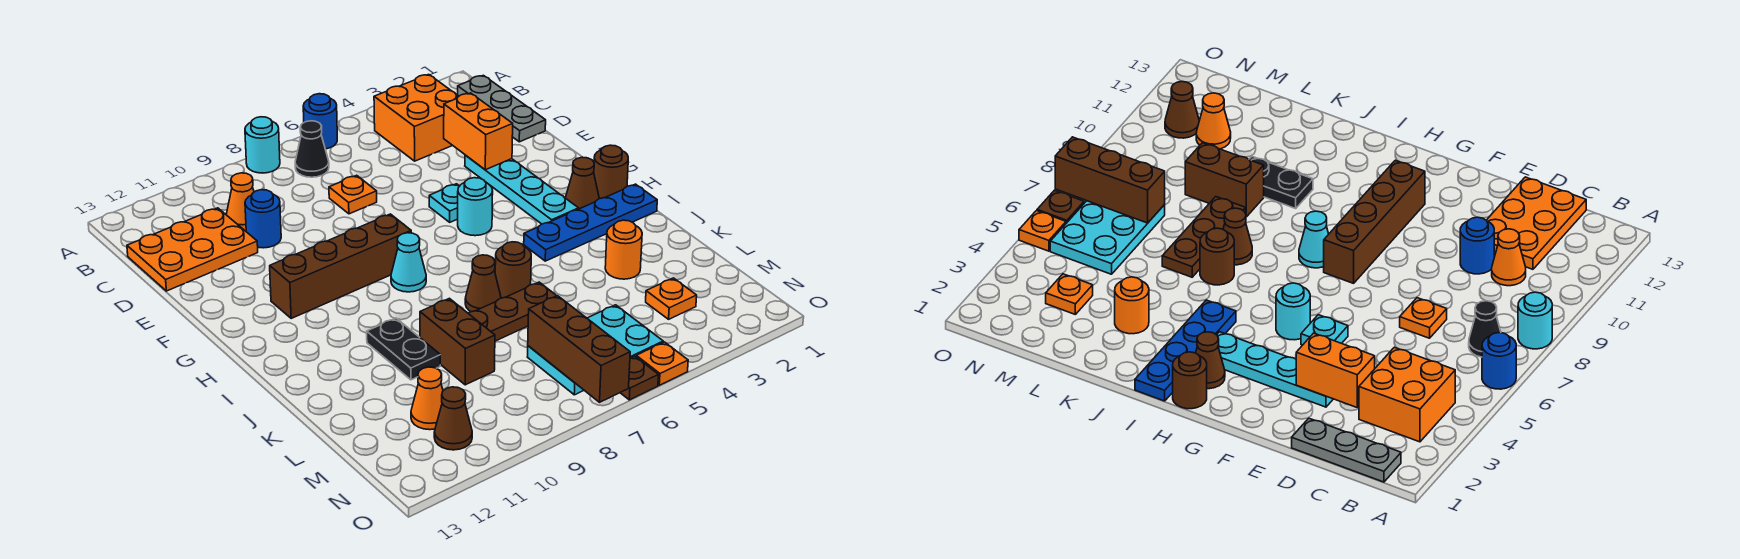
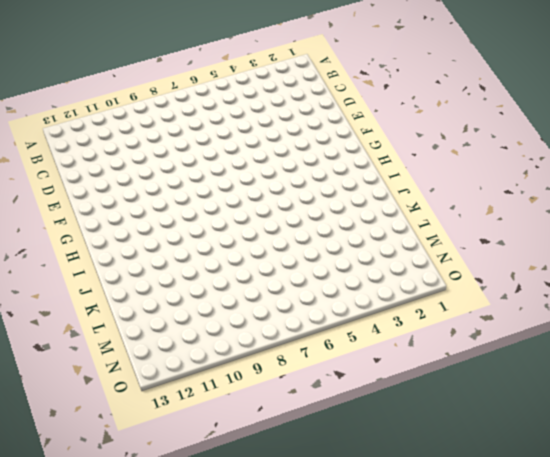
none -> blue 1x1 round brick [303,94,337,149]
none -> cyan 1x1 round brick [245,117,280,173]
none -> grey 1x3 plate [458,75,546,142]
none -> orange 2x2 brick [374,74,459,161]

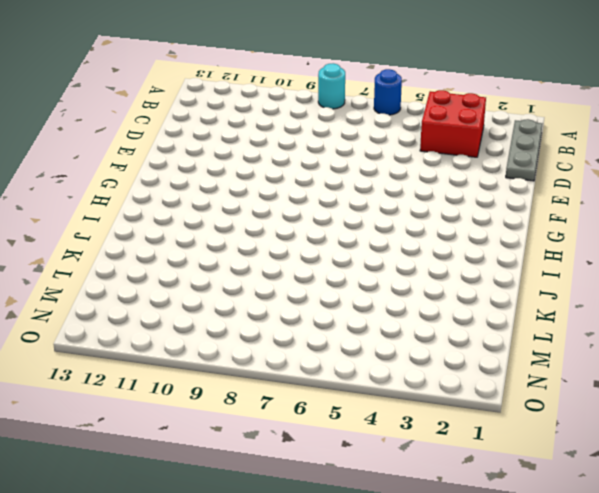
red 2x2 brick [420,90,486,157] -> orange 2x2 brick [374,74,459,161]
none -> black 1x1 cone [295,121,329,177]
none -> orange 1x1 cone [226,173,254,231]
none -> orange 2x3 plate [127,208,258,291]
none -> orange 1x1 plate [329,175,377,214]

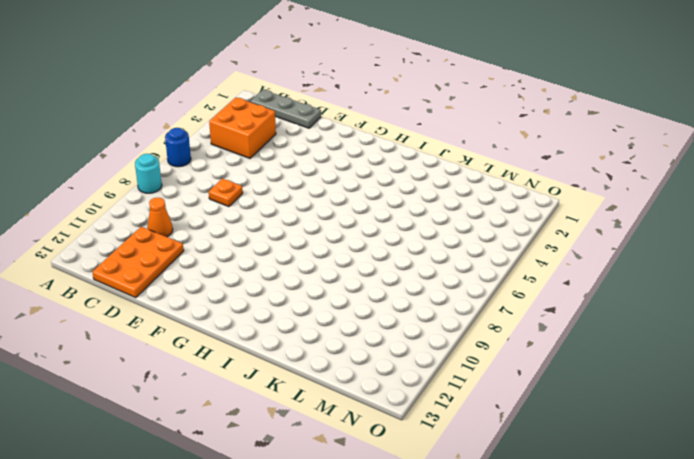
none -> black 1x1 cone [295,121,329,177]
none -> blue 1x1 round brick [245,190,281,248]
none -> cyan 1x4 plate [465,155,579,224]
none -> cyan 1x1 plate [429,184,459,222]

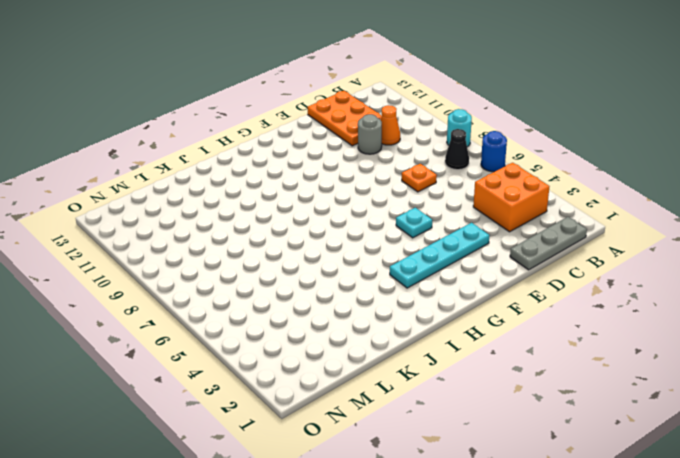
grey 1x1 round brick [358,114,382,154] -> blue 1x1 round brick [245,190,281,248]
none -> cyan 1x1 round brick [458,178,493,236]
none -> brown 1x4 brick [270,214,411,318]
none -> brown 1x1 round brick [594,145,628,199]
none -> brown 1x1 cone [566,157,599,209]

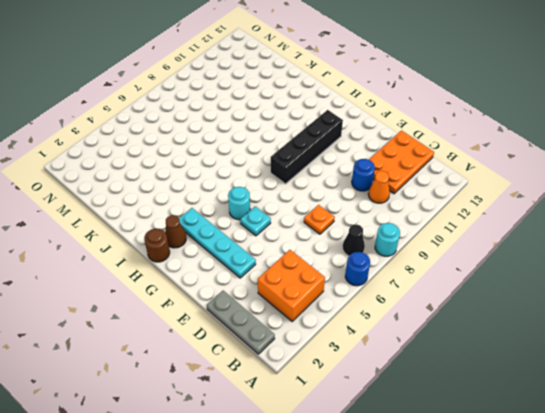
black 1x4 brick [271,110,343,184] -> brown 1x4 brick [270,214,411,318]
none -> cyan 1x1 cone [391,233,426,292]
none -> blue 1x4 plate [524,184,657,261]
none -> brown 1x1 round brick [495,242,531,298]
none -> brown 1x1 cone [465,255,501,312]

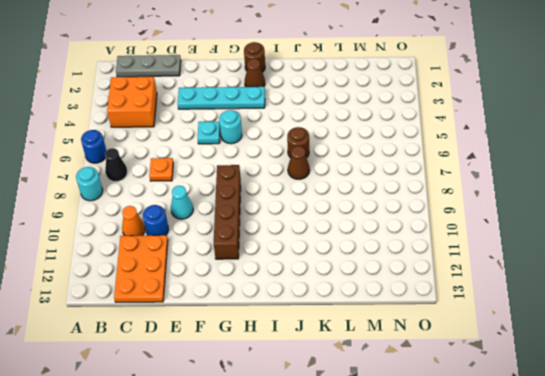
cyan 1x1 cone [171,186,193,219] -> cyan 1x1 cone moved to [391,233,426,292]
none -> blue 1x4 plate [524,184,657,261]
none -> black 1x2 plate [367,318,440,380]
none -> orange 1x1 round brick [605,220,642,279]
none -> brown 1x3 plate [468,282,557,341]

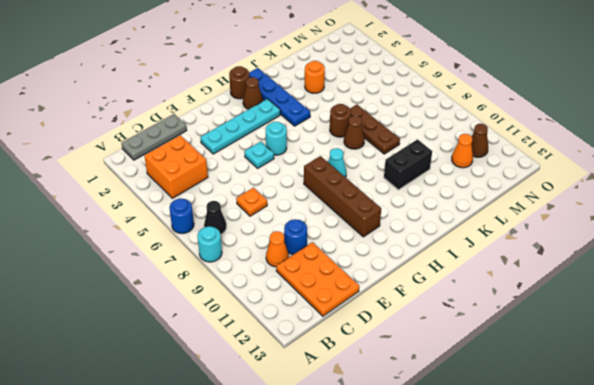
black 1x2 brick [384,139,432,190] -> black 1x2 plate [367,318,440,380]
none -> brown 1x2 brick [420,298,495,385]
none -> orange 1x1 plate [646,278,697,319]
none -> cyan 2x3 plate [528,305,663,395]
none -> orange 1x1 plate [636,342,688,385]

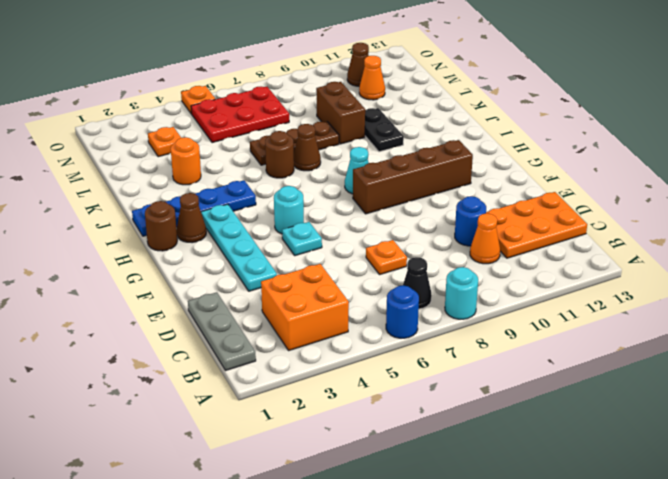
red 2x3 plate [191,87,289,143] -> cyan 2x3 plate [528,305,663,395]
none -> brown 1x1 plate [620,356,659,400]
none -> orange 1x2 brick [444,93,513,170]
none -> brown 1x3 brick [528,296,630,402]

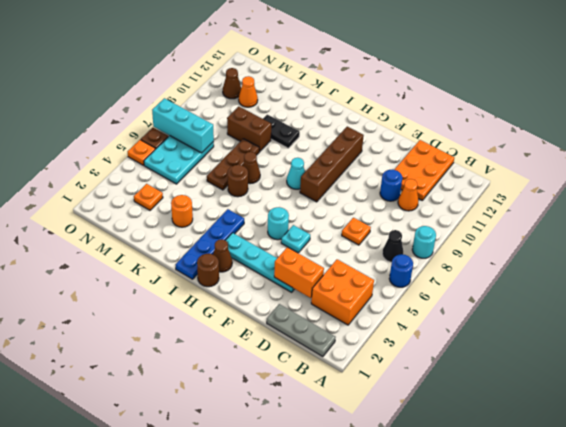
cyan 1x3 brick [152,98,214,153] -> brown 1x3 brick [528,296,630,402]

